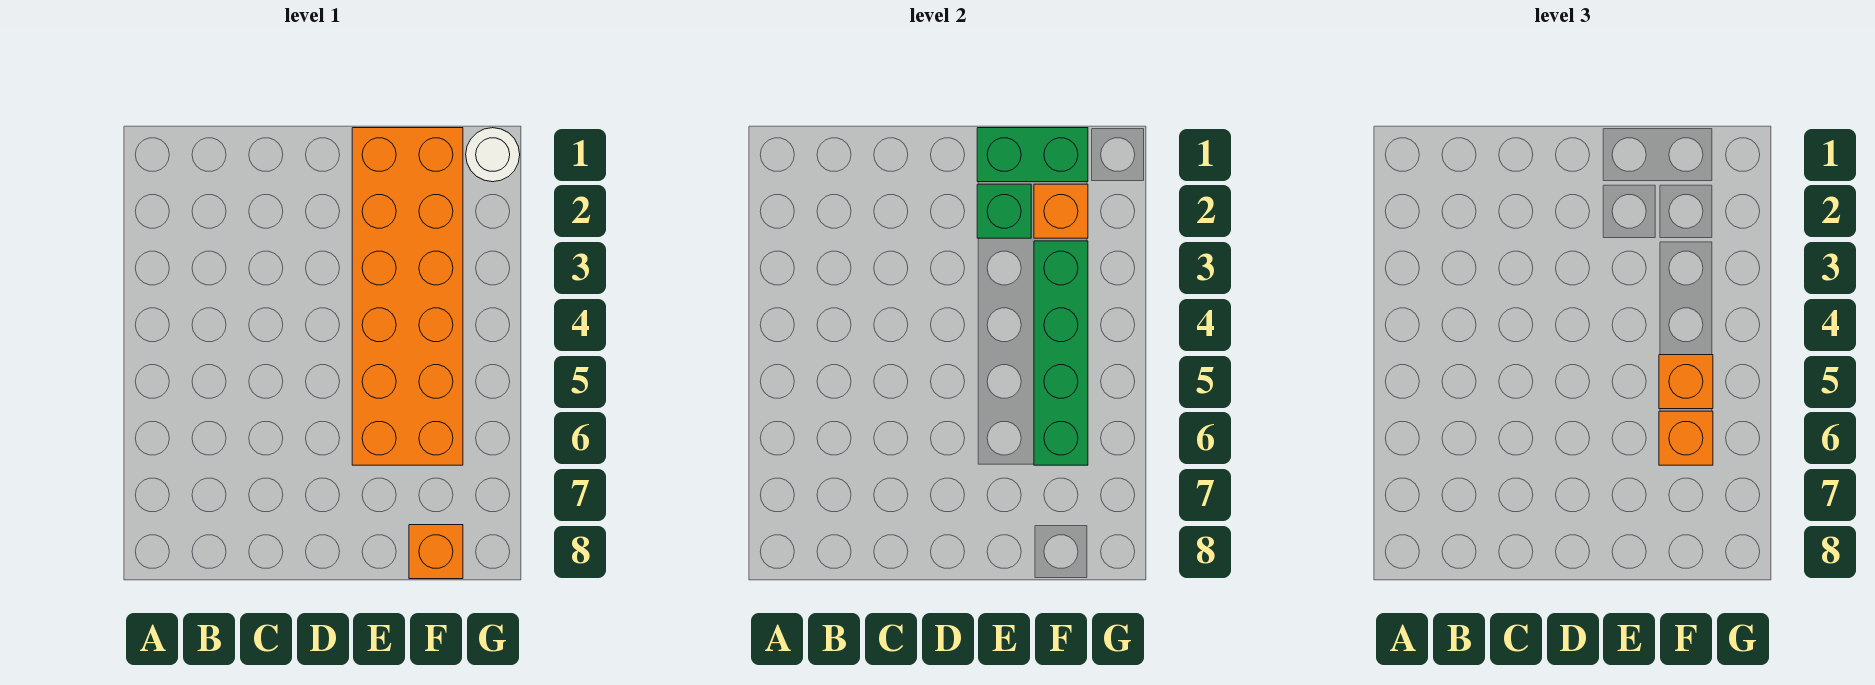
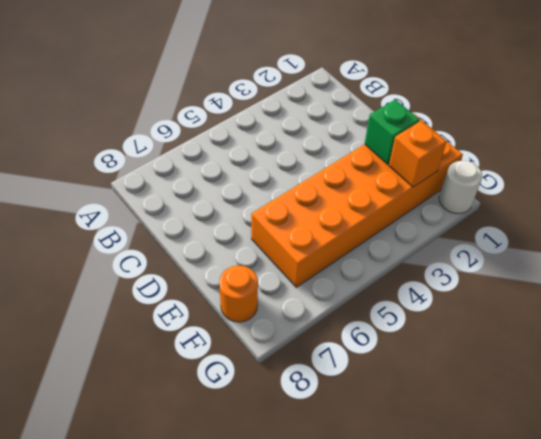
orange 1x1 round brick [219,265,258,322] -> orange 1x1 brick [409,525,463,579]
none -> green 1x2 brick [977,128,1088,182]
none -> green 1x4 brick [1034,241,1088,465]

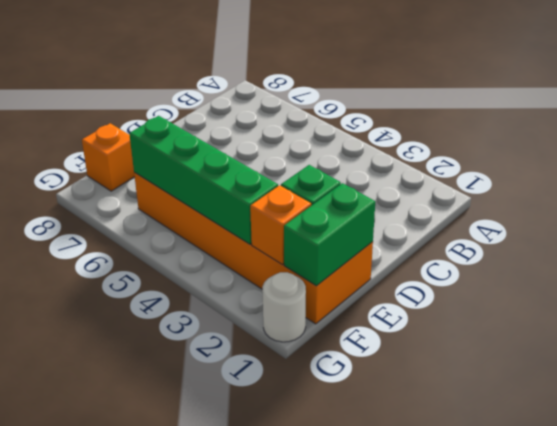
none -> orange 1x1 brick [1659,355,1713,409]
none -> orange 1x1 brick [1659,411,1713,465]

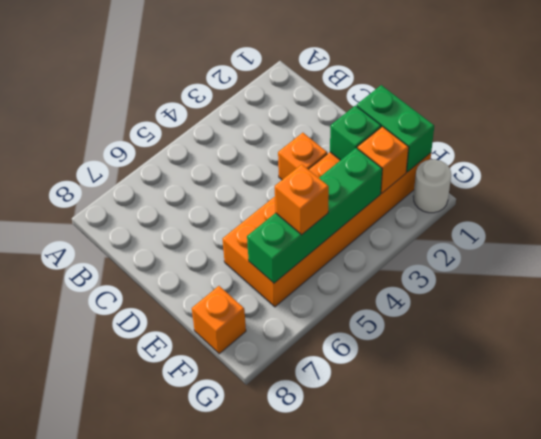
orange 1x1 brick [278,133,327,180] -> orange 1x1 brick moved to [1659,411,1713,465]

